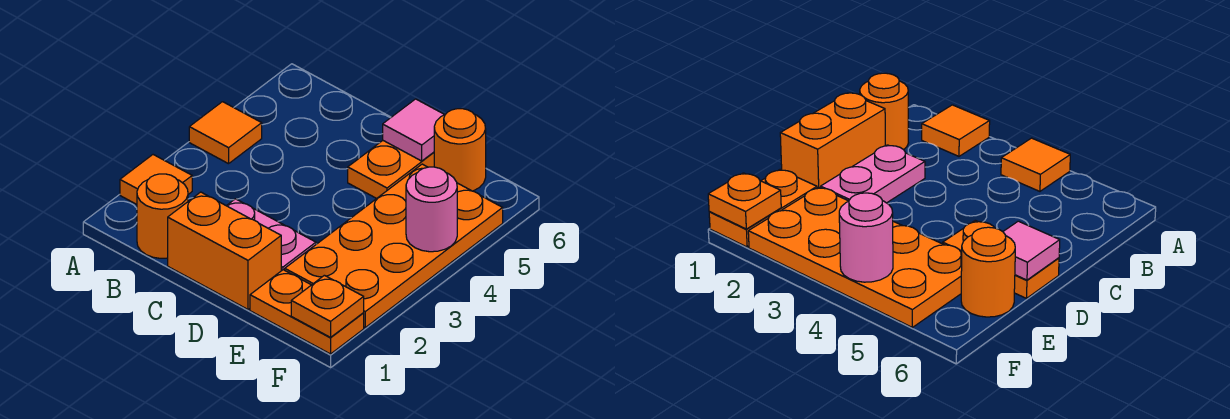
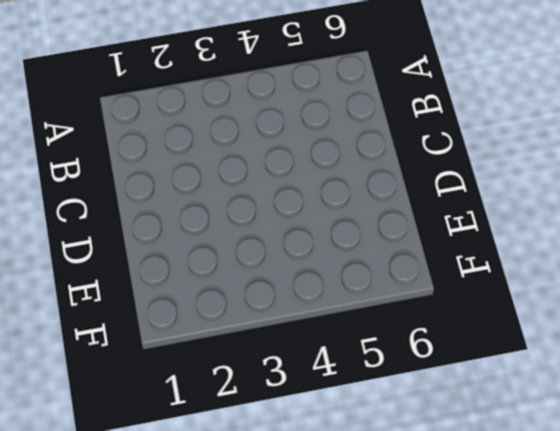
none -> orange 1x1 tile [120,155,192,204]
none -> orange 1x1 tile [189,102,262,164]
none -> orange 1x1 round brick [137,174,188,258]

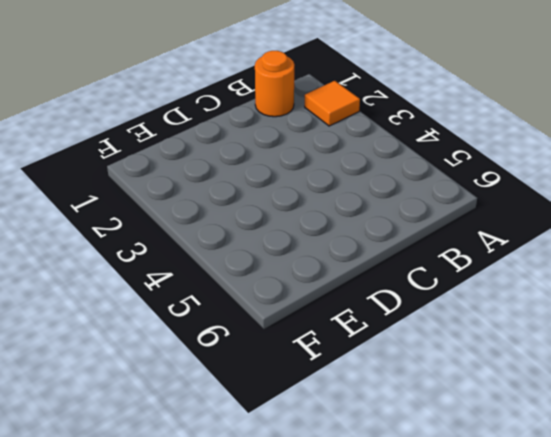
none -> orange 1x1 tile [189,102,262,164]
none -> orange 1x2 brick [168,192,281,309]
none -> pink 1x2 plate [227,199,316,271]

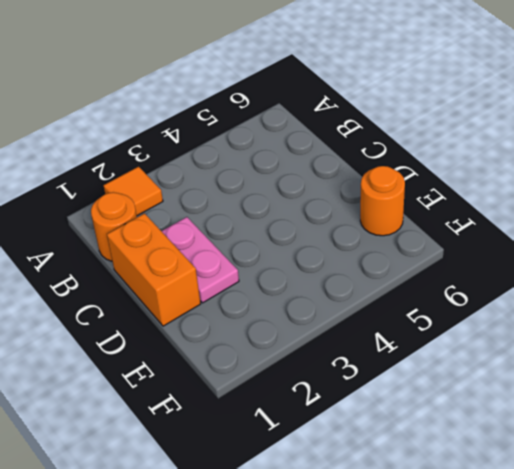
none -> orange 1x1 tile [189,102,262,164]
none -> orange 1x2 plate [348,141,434,198]
none -> orange 1x2 plate [250,270,364,354]

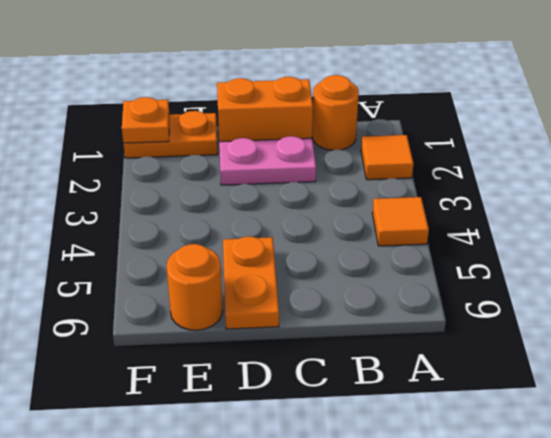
none -> orange 2x4 plate [285,164,503,327]
none -> pink 1x1 tile [383,99,444,161]
none -> pink 1x1 round brick [406,167,457,252]

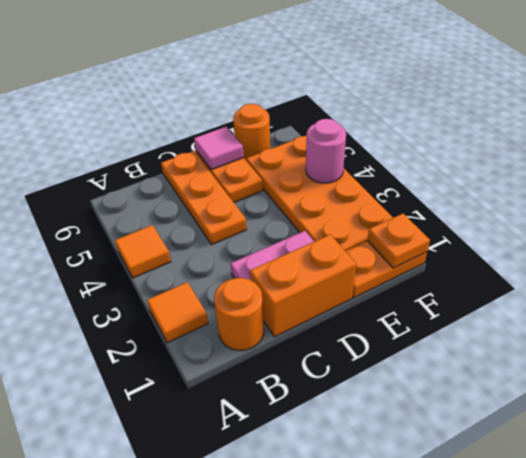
orange 1x3 plate [161,151,247,245] -> none

